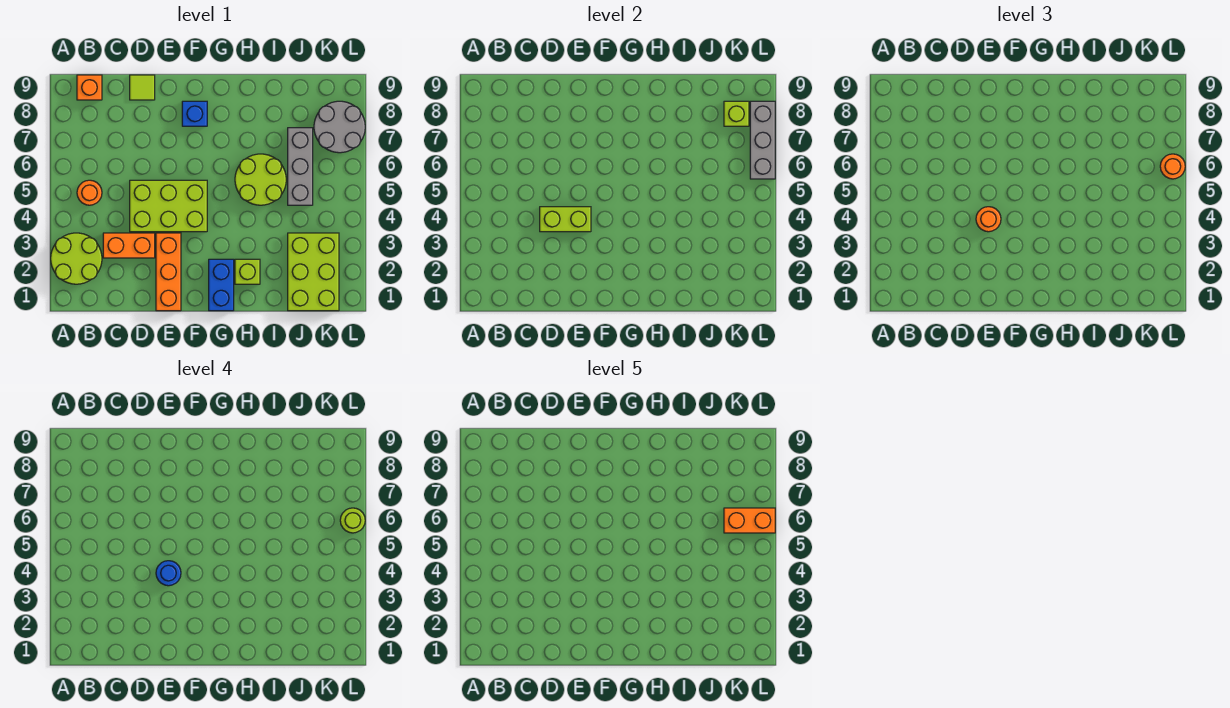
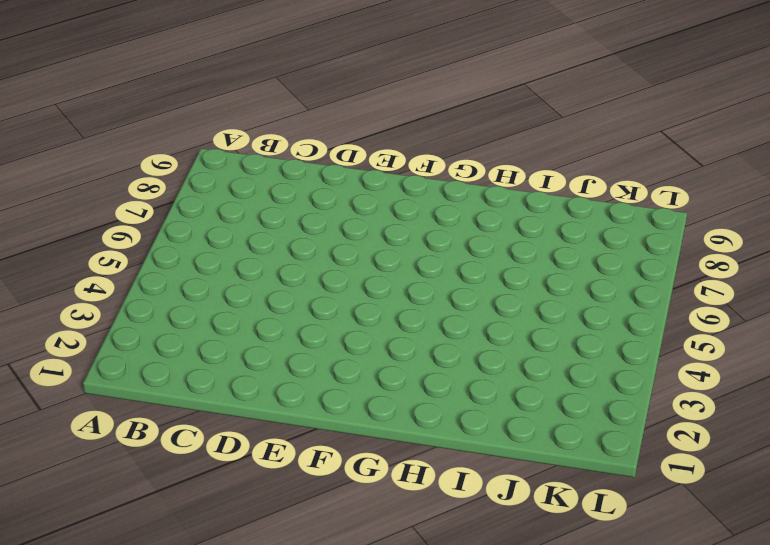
none -> lime 2x2 round brick [51,233,102,284]
none -> orange 1x1 round brick [77,180,102,205]
none -> orange 1x1 brick [77,75,102,100]

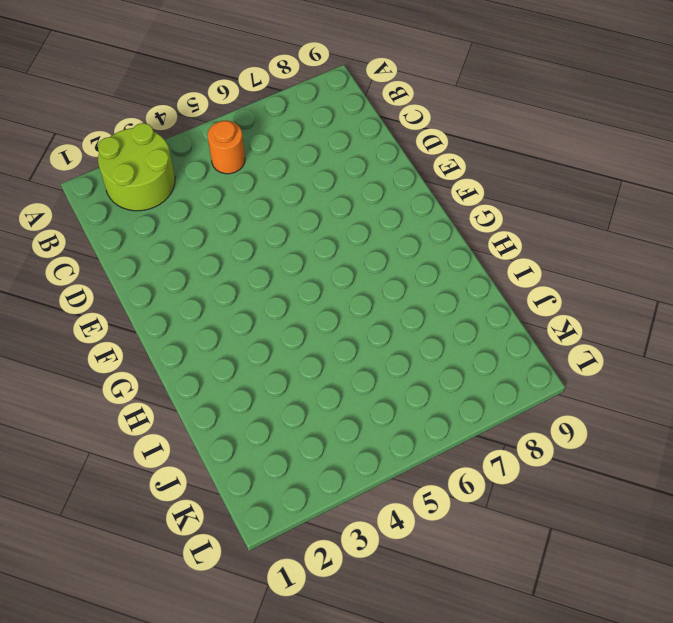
none -> orange 1x1 brick [77,75,102,100]
none -> orange 1x2 brick [103,233,155,258]
none -> lime 2x3 brick [130,180,207,232]

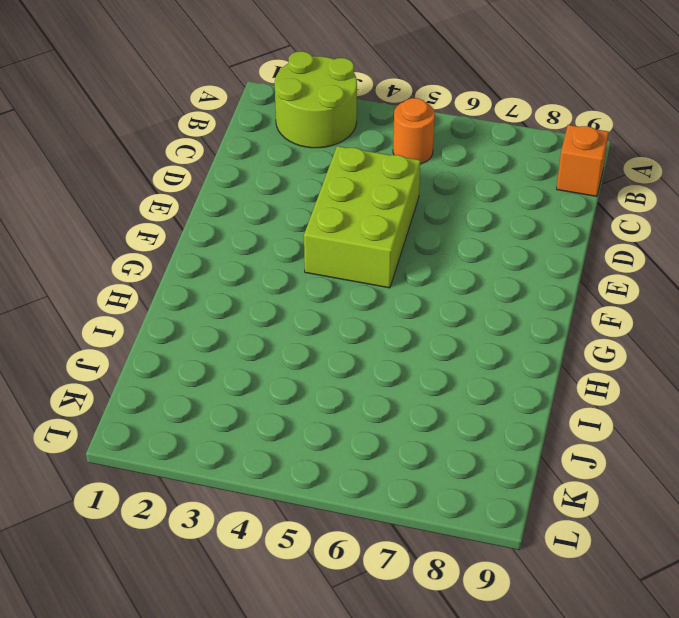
none -> orange 1x2 brick [103,233,155,258]
none -> lime 1x1 tile [130,75,155,100]
none -> orange 1x3 brick [156,233,181,311]

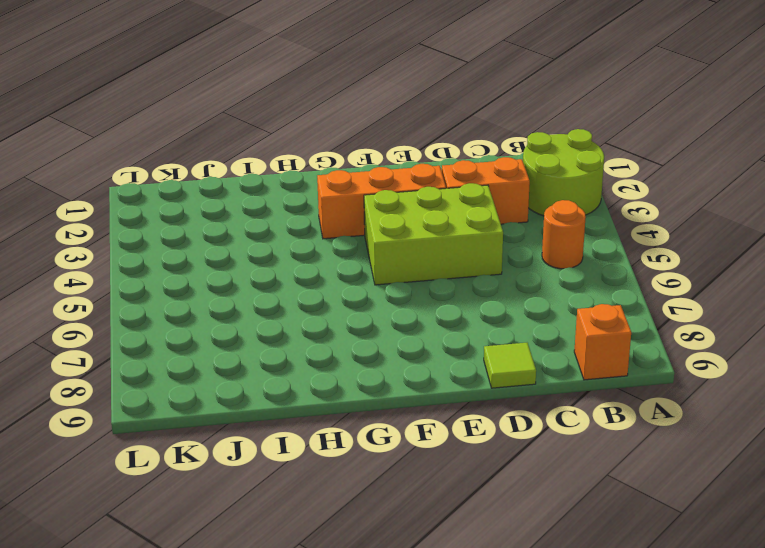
orange 1x3 brick [317,164,446,239] -> orange 1x3 brick turned to [156,233,181,311]
none -> blue 1x1 brick [182,101,207,126]
none -> blue 1x2 brick [209,259,234,311]
none -> lime 1x1 brick [235,259,260,284]

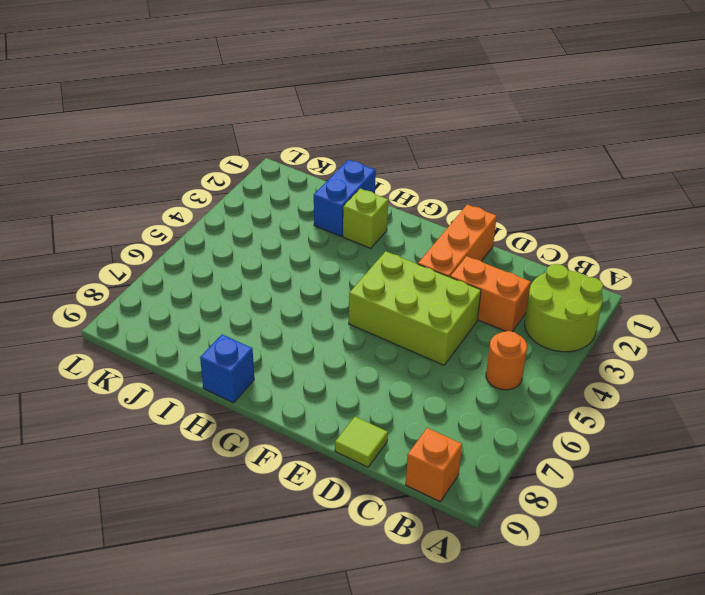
blue 1x1 brick [200,334,254,403] -> blue 1x1 brick moved to [182,101,207,126]
blue 1x2 brick [314,160,376,236] -> blue 1x2 brick moved to [209,259,234,311]
none -> lime 2x2 round brick [235,154,286,205]
none -> lime 2x3 brick [288,233,339,311]
none -> grey 1x3 brick [288,128,313,205]

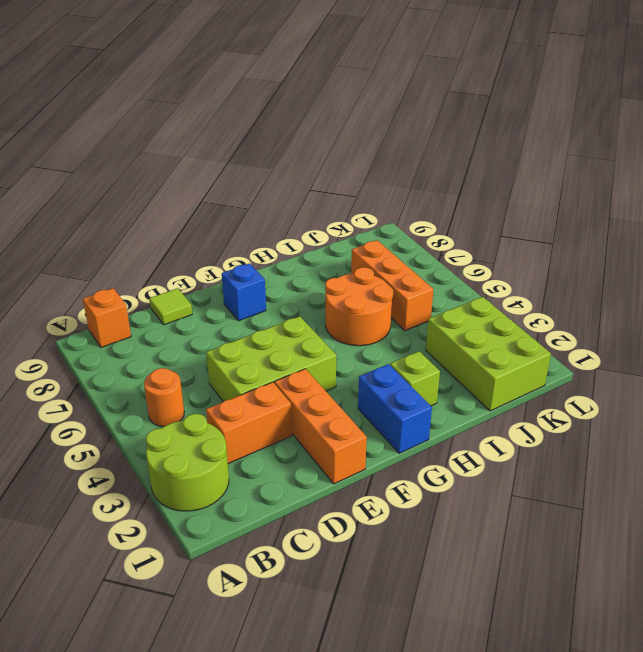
orange 2x2 round brick [325,267,393,346] -> lime 2x2 round brick [235,154,286,205]
orange 1x3 brick [351,240,433,331] -> grey 1x3 brick [288,128,313,205]
none -> grey 2x2 round brick [314,101,365,153]
none -> lime 1x2 brick [540,207,591,232]
none -> lime 1x1 brick [724,101,749,126]

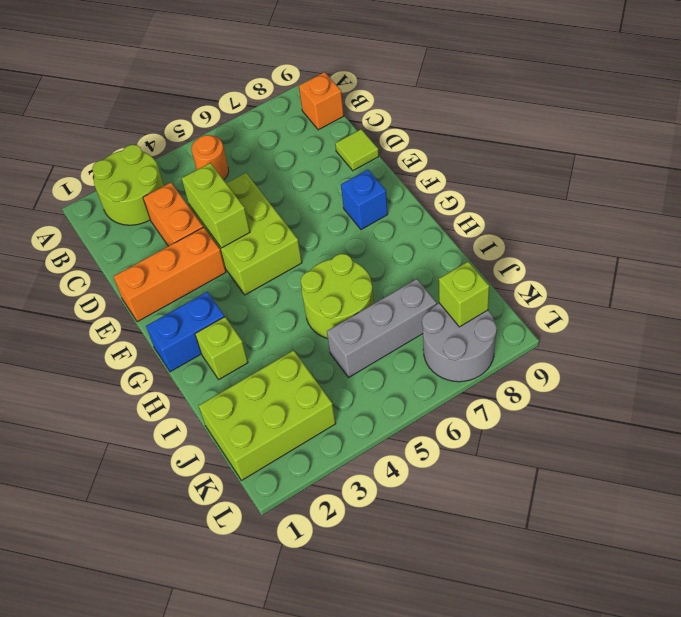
none -> grey 1x3 brick [750,101,775,179]
none -> orange 1x1 round brick [976,207,1001,232]
none -> orange 1x1 round brick [1160,154,1185,179]

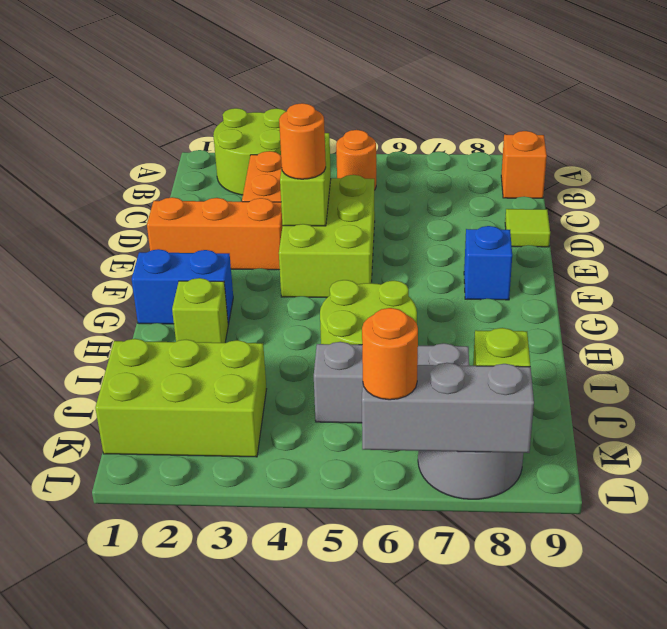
none -> blue 1x1 round brick [156,561,181,586]
none -> lime 1x1 round brick [340,508,365,533]
none -> orange 1x2 brick [724,508,775,533]

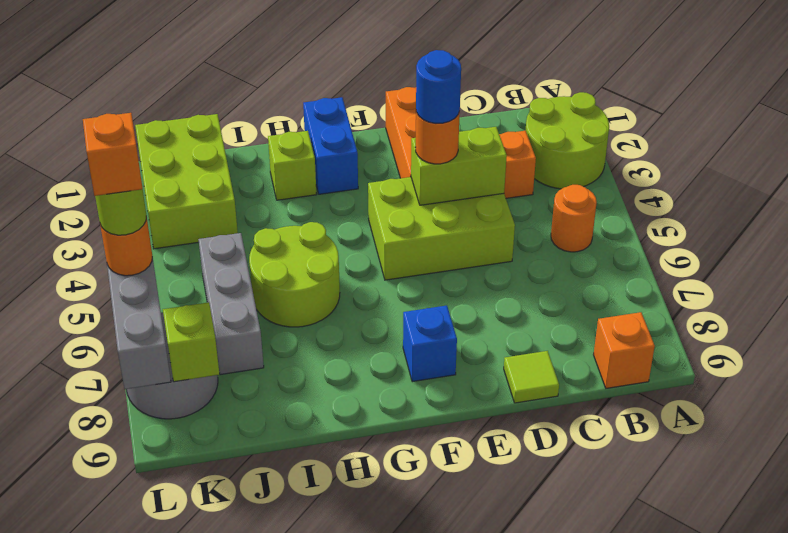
orange 1x1 brick [83,113,143,196] -> orange 1x2 brick [724,508,775,533]

